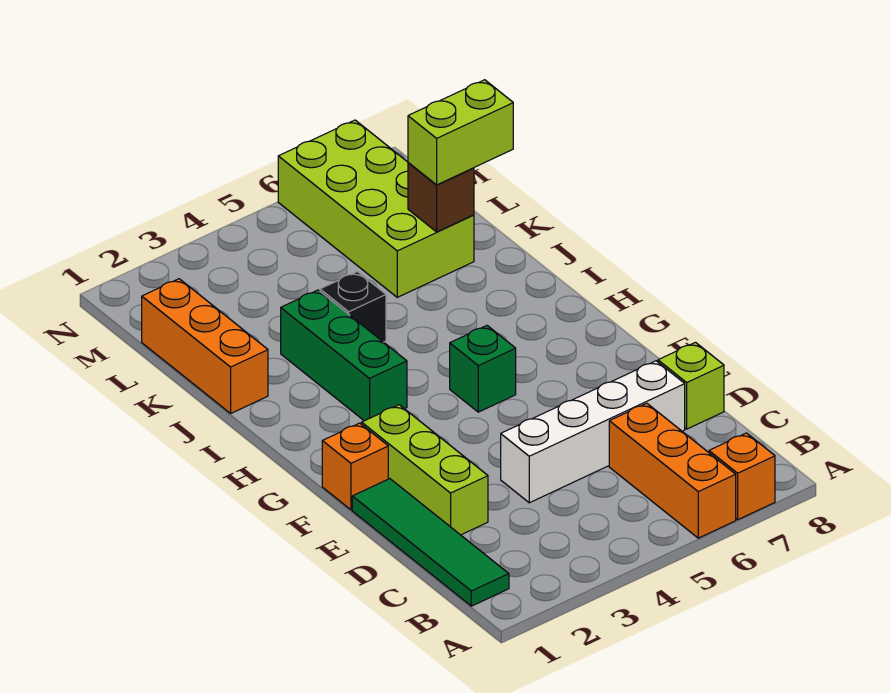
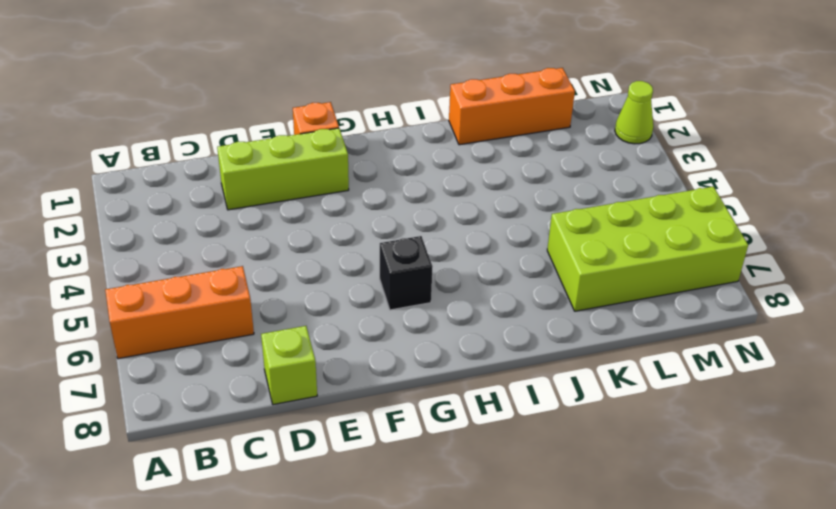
black 1x1 brick [380,236,433,310] -> black 1x1 brick moved to [320,272,386,342]
lime 1x1 cone [615,81,653,144] -> none
none -> orange 1x1 brick [709,433,775,520]
none -> green 1x4 tile [352,479,509,606]
none -> white 1x4 brick [501,361,685,503]

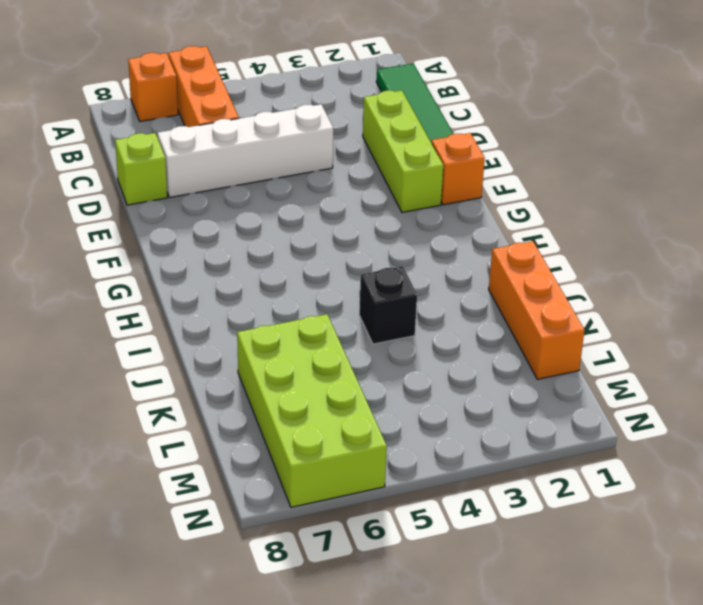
none -> green 1x1 brick [450,326,516,412]
none -> green 1x3 brick [281,290,407,421]
none -> brown 1x1 brick [408,163,474,232]

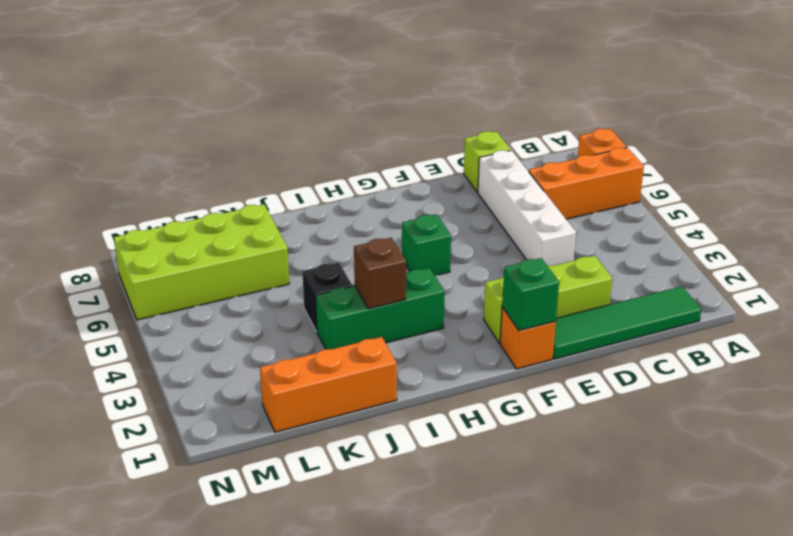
green 1x1 brick [502,258,559,331] -> none
brown 1x1 brick [354,238,406,309] -> brown 1x1 brick moved to [408,163,474,232]
none -> lime 1x2 brick [408,80,513,185]

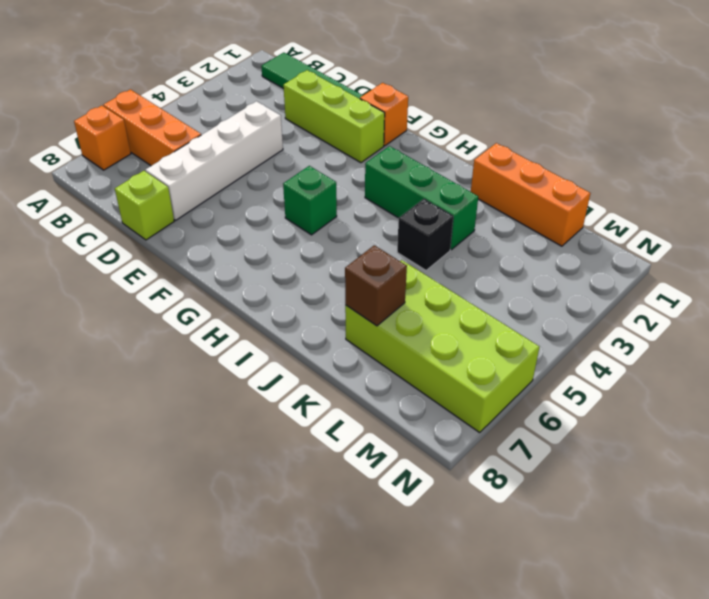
none -> lime 1x2 brick [408,80,513,185]

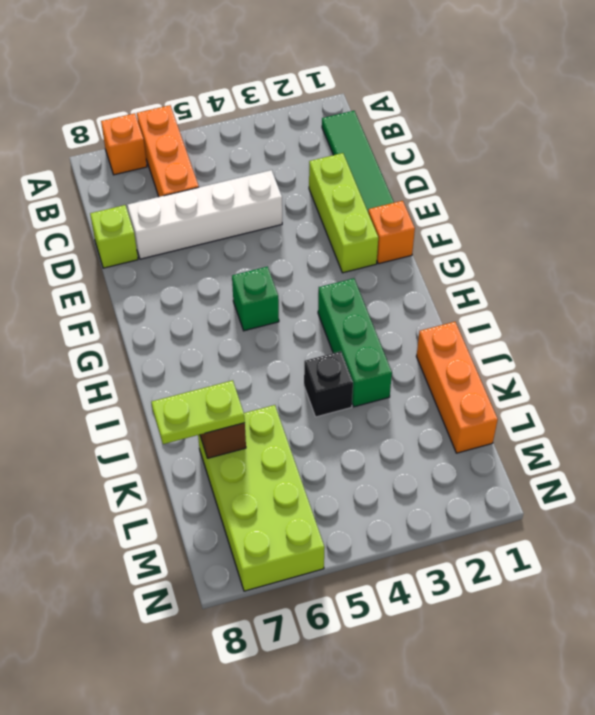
lime 1x2 plate [151,380,245,444] -> lime 1x2 brick [408,80,513,185]

